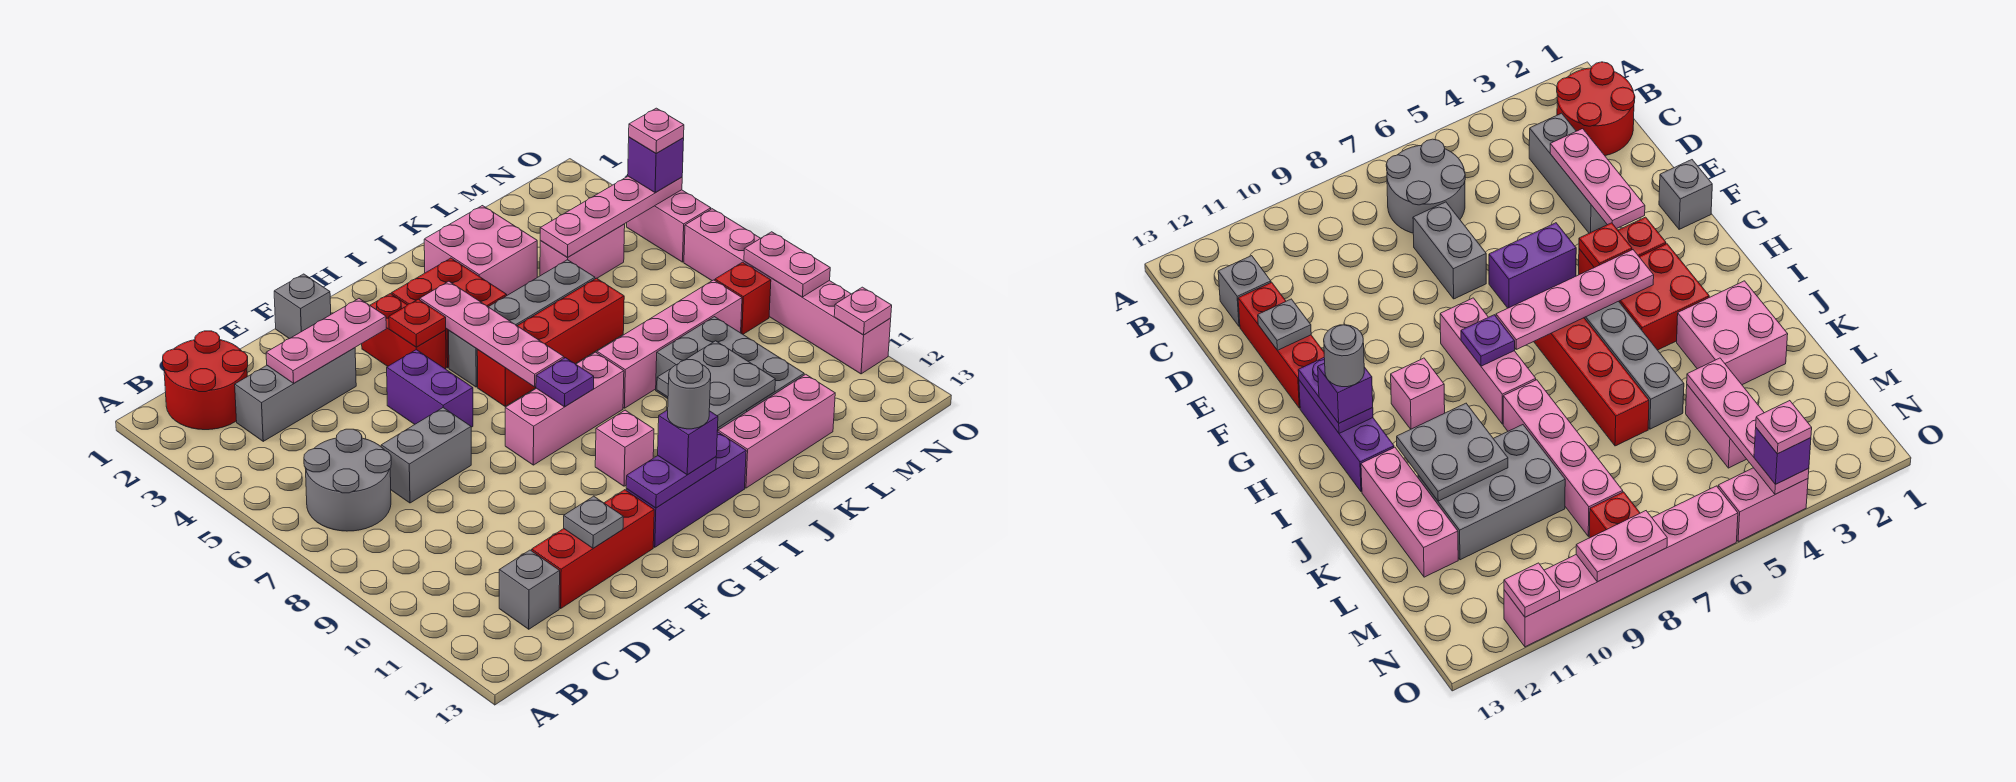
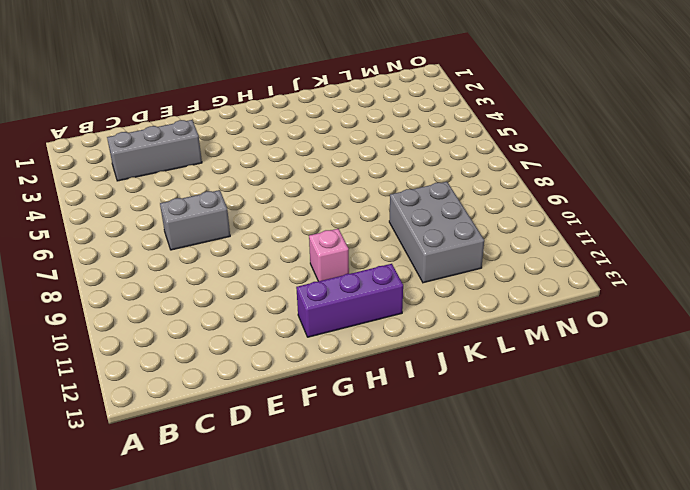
none -> red 2x2 round brick [163,331,248,430]
none -> grey 2x2 round brick [304,429,391,531]
none -> grey 1x1 brick [499,550,560,629]
none -> red 1x3 brick [532,490,654,608]

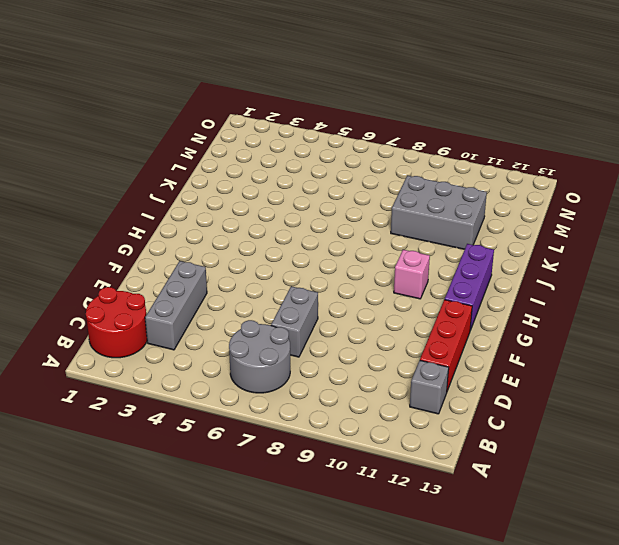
none -> grey 1x1 brick [274,274,331,339]
none -> purple 1x2 brick [387,350,473,427]
none -> red 1x2 brick [362,294,446,369]
none -> pink 1x3 brick [505,352,624,465]

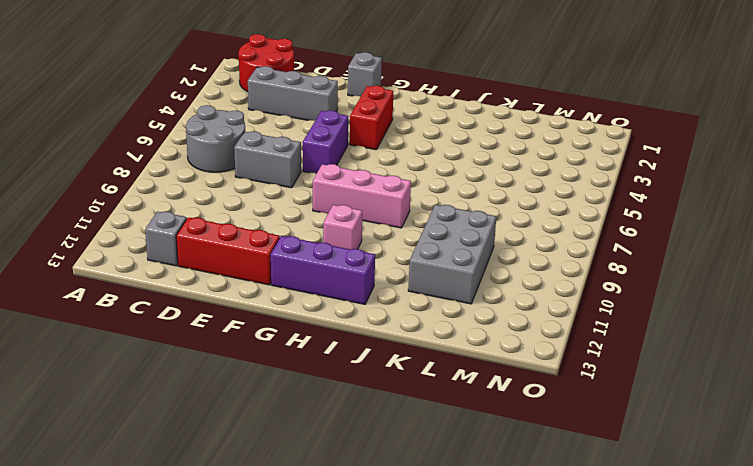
none -> red 2x2 brick [392,258,507,368]
none -> grey 1x4 brick [449,260,595,387]
none -> red 1x4 brick [477,278,624,406]
none -> pink 2x2 brick [424,206,537,295]

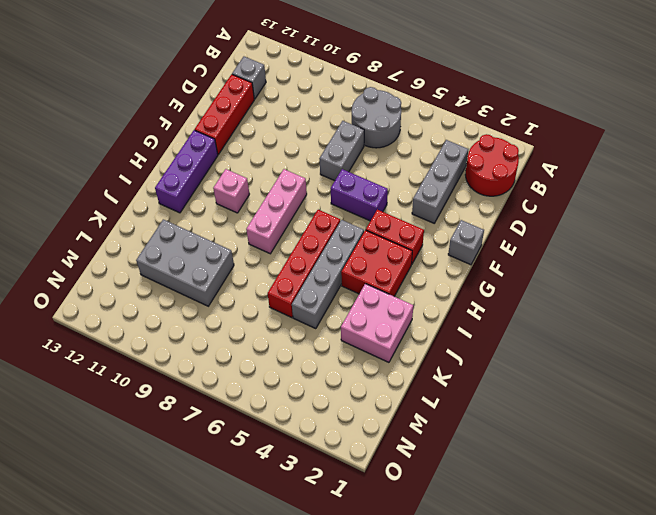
none -> pink 1x4 brick [597,280,742,408]
none -> pink 1x3 brick [718,374,835,488]
none -> pink 1x2 brick [540,224,625,279]
none -> red 1x1 brick [715,262,771,334]

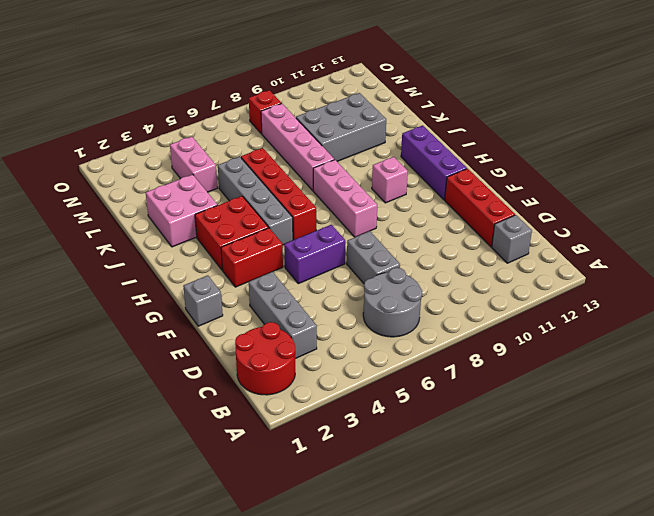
none -> pink 1x3 brick [718,374,835,488]
none -> pink 1x2 brick [627,190,711,262]
none -> pink 1x6 brick [684,209,891,374]
none -> pink 1x3 plate [266,299,386,383]

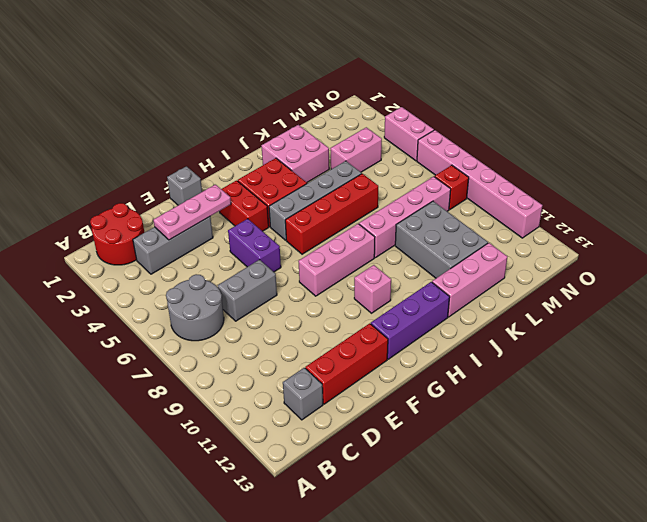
none -> grey 1x1 plate [564,496,623,548]
none -> red 1x1 plate [389,299,446,347]
none -> purple 1x2 plate [626,456,716,508]
none -> pink 1x4 plate [420,281,564,387]

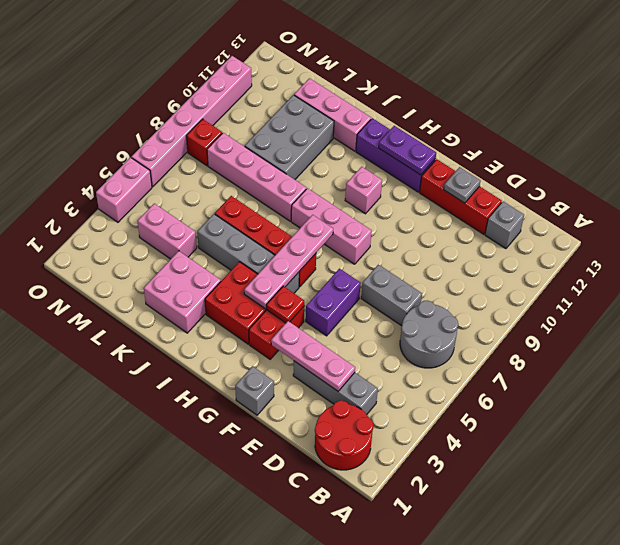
none -> purple 1x1 plate [536,358,594,407]
none -> grey 2x2 plate [657,341,775,428]
none -> pink 1x4 plate [540,176,682,258]
none -> pink 1x2 plate [744,232,830,297]

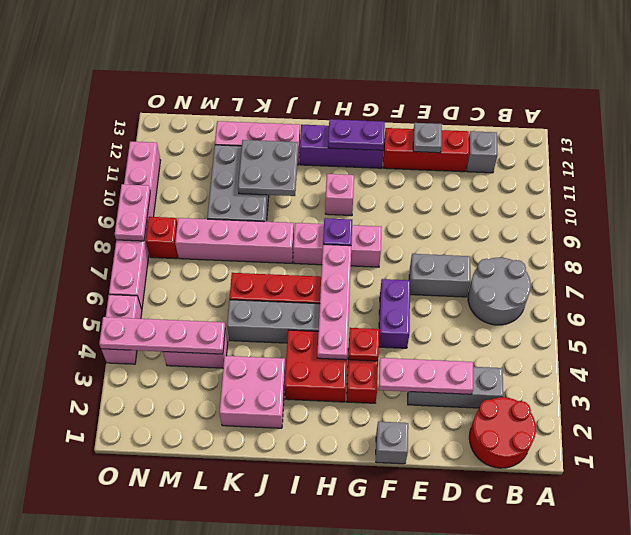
none -> pink 1x1 plate [834,287,892,335]
none -> purple 1x1 brick [658,410,718,475]
none -> purple 1x1 brick [628,137,684,193]
none -> grey 1x1 round brick [668,360,711,429]

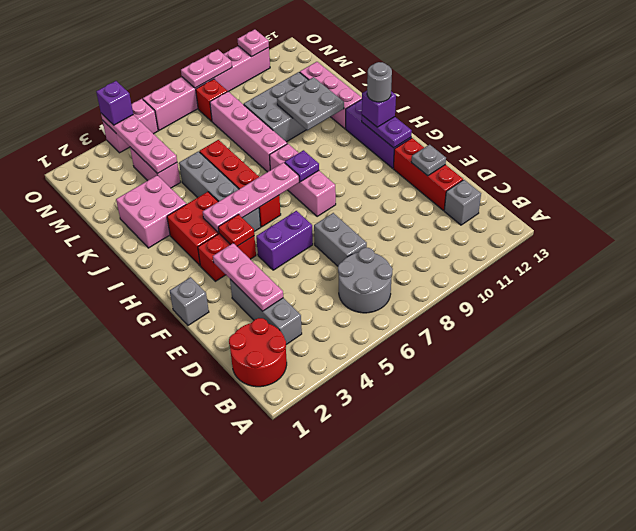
none -> pink 1x1 brick [595,410,654,486]
none -> pink 1x1 plate [629,108,684,153]

